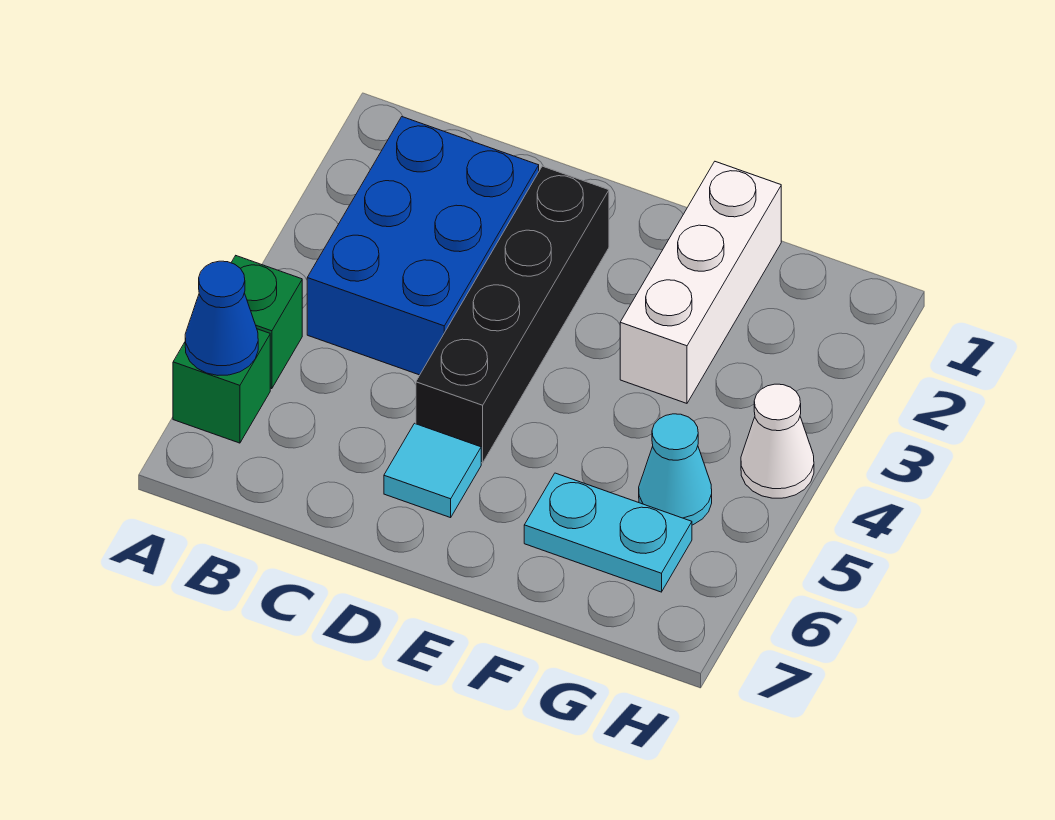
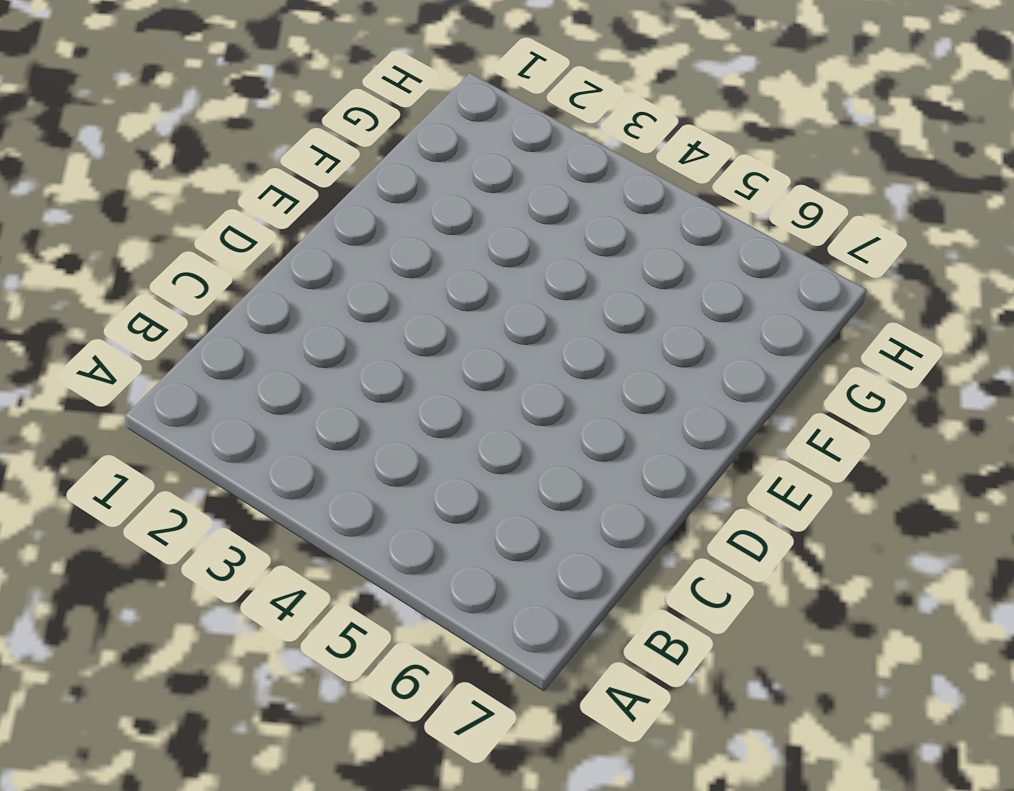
none -> green 1x1 brick [231,256,302,389]
none -> green 1x1 brick [173,329,270,443]

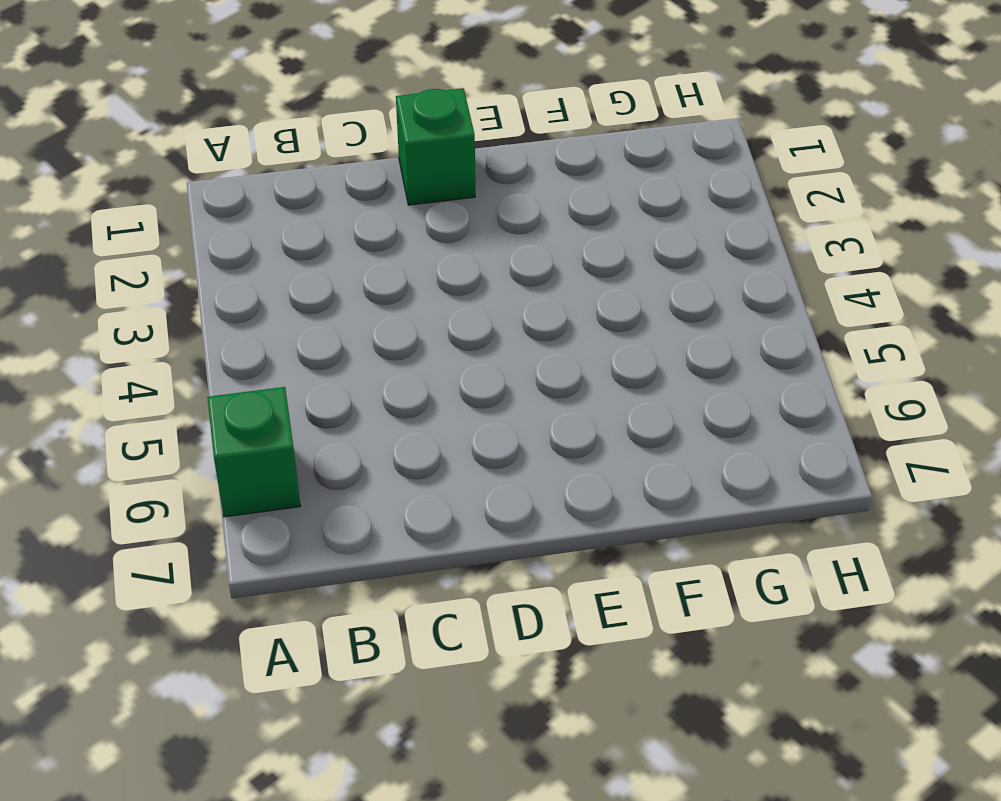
green 1x1 brick [396,88,475,205] -> green 1x1 brick moved to [231,256,302,389]
none -> blue 2x3 brick [307,117,539,375]
none -> black 1x4 brick [416,166,609,463]

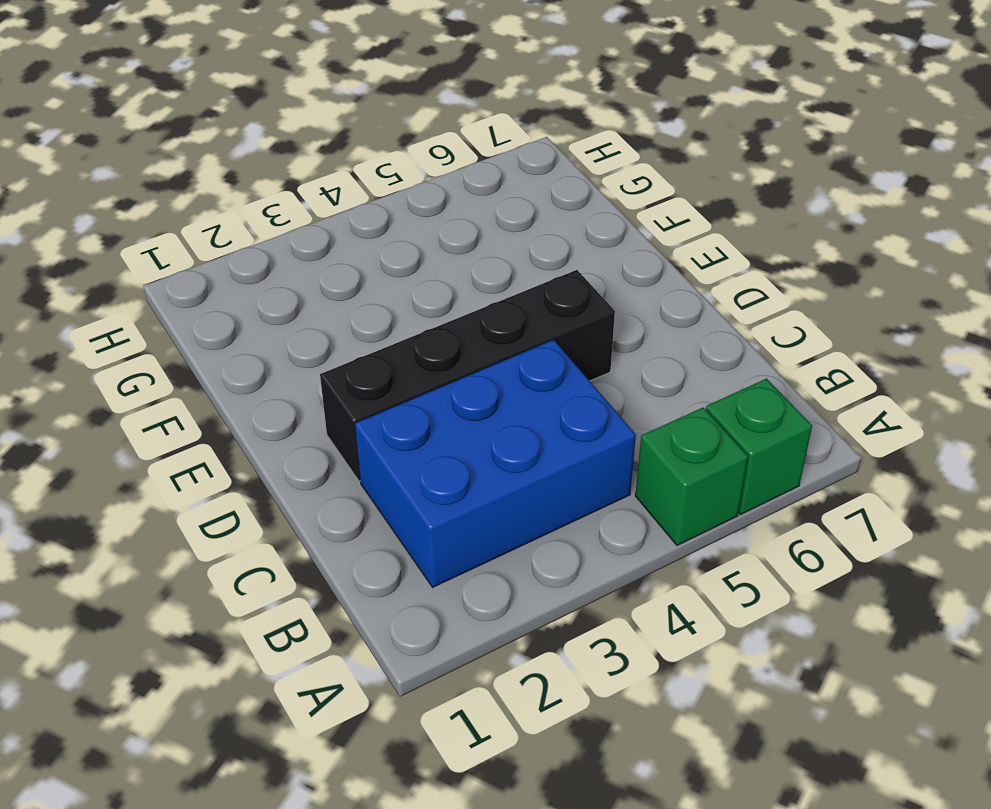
none -> cyan 1x1 tile [384,423,481,518]
none -> white 1x3 brick [620,162,781,403]

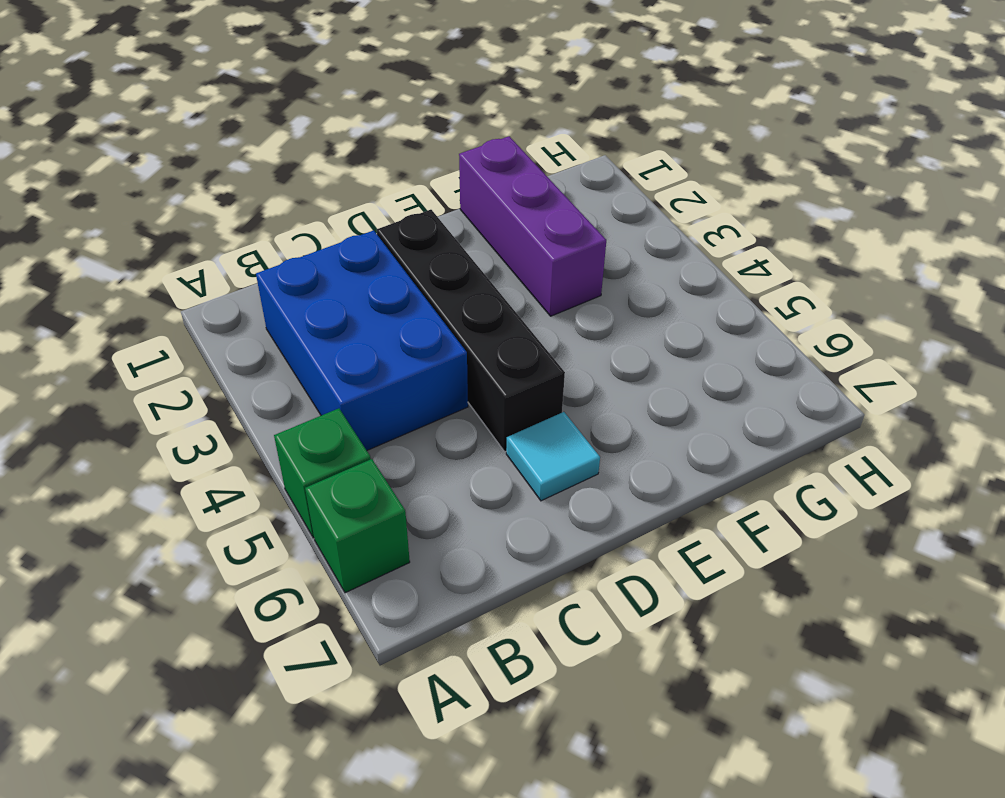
purple 1x3 brick [459,136,606,316] -> white 1x3 brick [620,162,781,403]
none -> cyan 1x2 plate [524,473,692,592]
none -> cyan 1x1 cone [639,414,712,525]

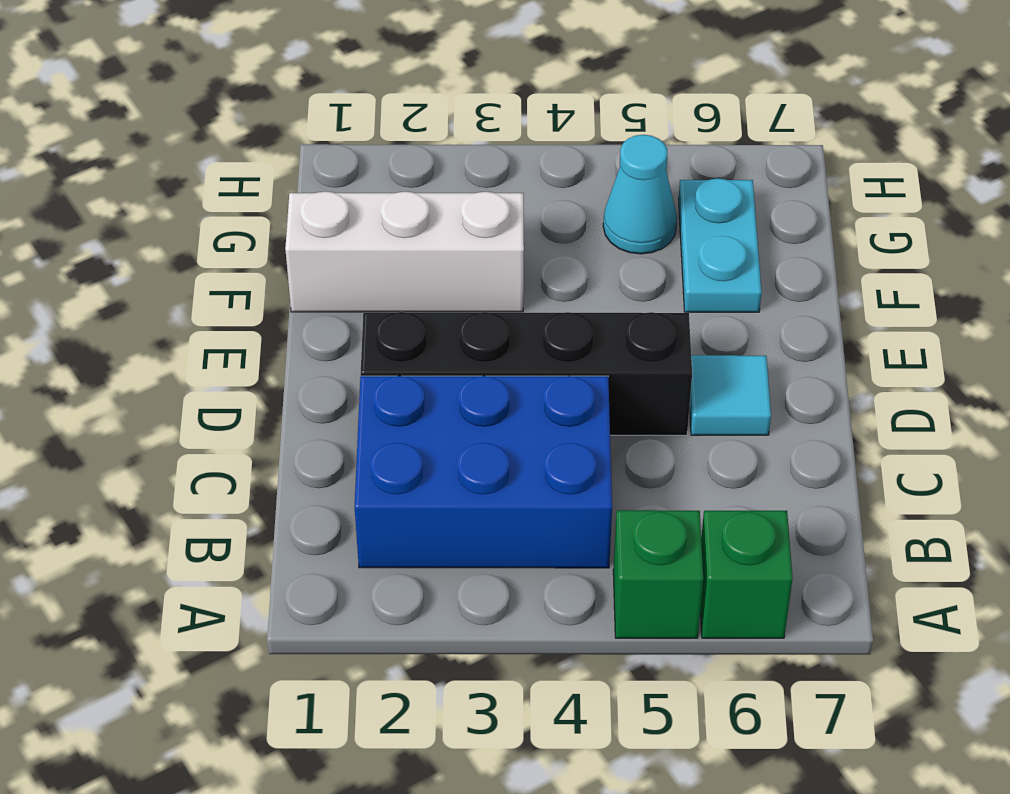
none -> white 1x1 cone [741,384,814,498]
none -> blue 1x1 cone [185,261,258,375]

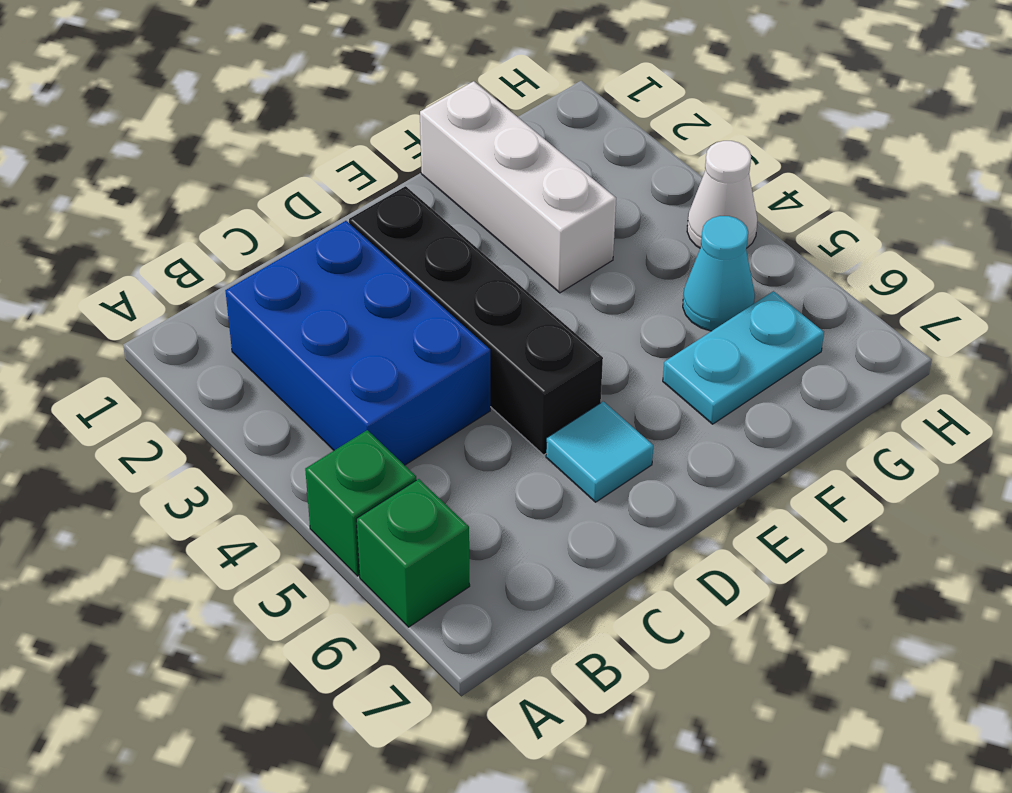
none -> blue 1x1 cone [185,261,258,375]

